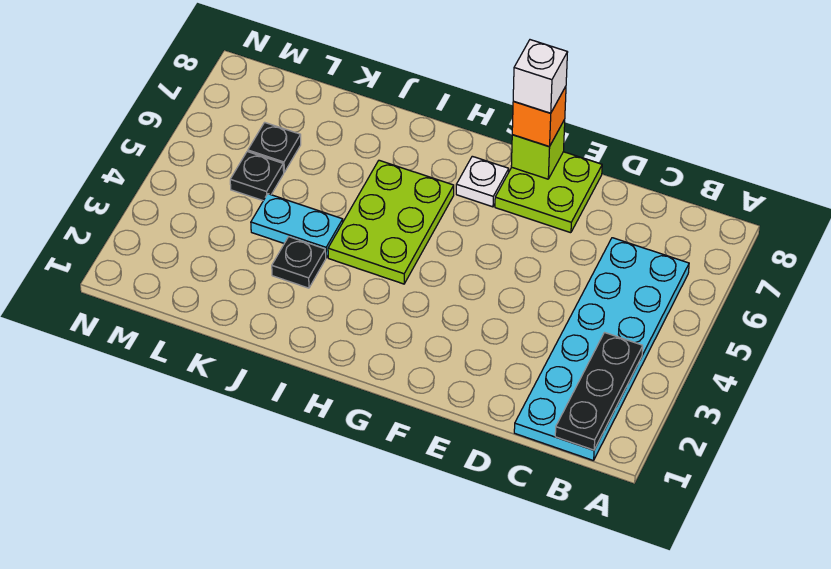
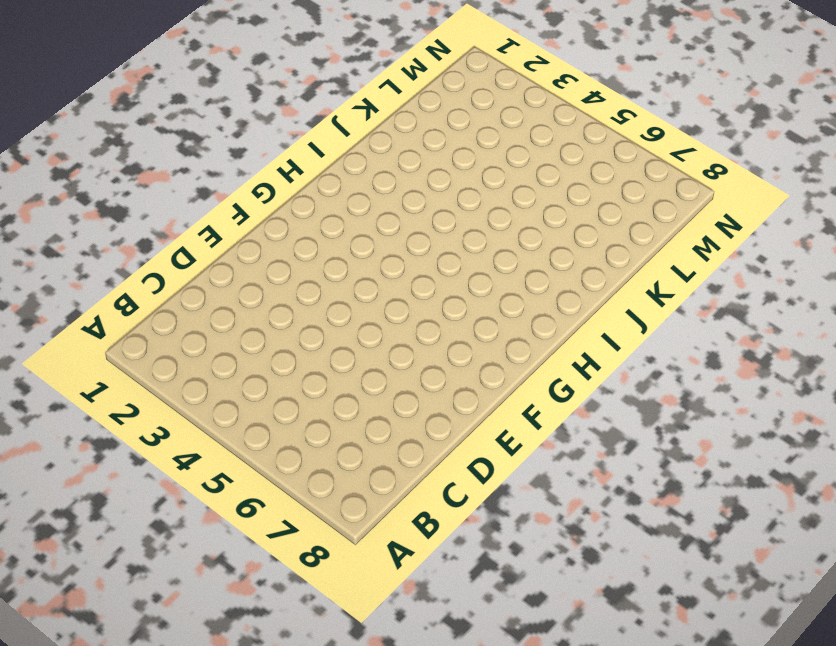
none -> cyan 2x6 plate [514,238,689,461]
none -> lime 2x2 plate [495,152,602,233]
none -> white 1x1 plate [456,156,509,207]

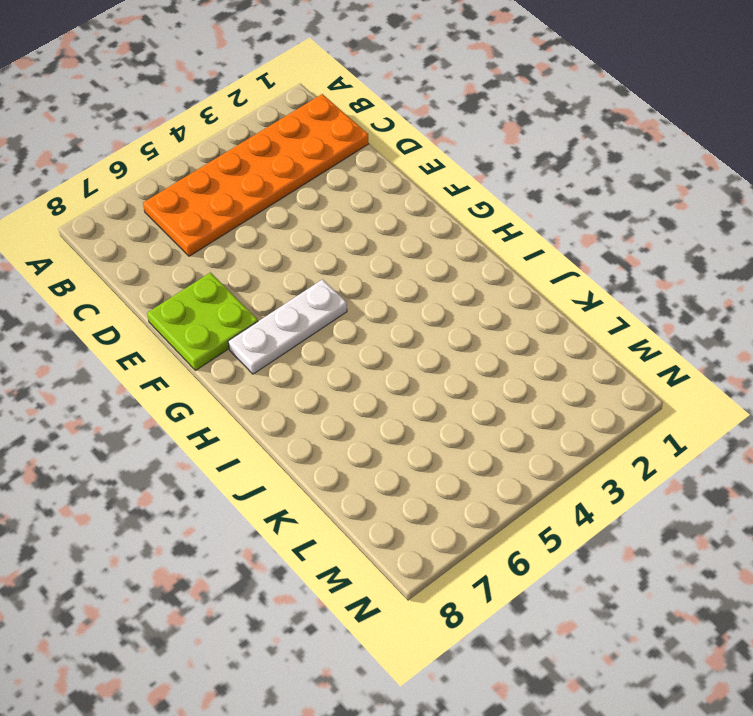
orange 2x6 plate [143,94,369,256] -> cyan 2x6 plate [514,238,689,461]
white 1x3 plate [228,279,347,374] -> white 1x1 plate [456,156,509,207]
none -> lime 2x3 plate [328,160,454,284]
none -> black 1x1 plate [272,237,326,288]
none -> cyan 1x2 plate [251,194,343,258]

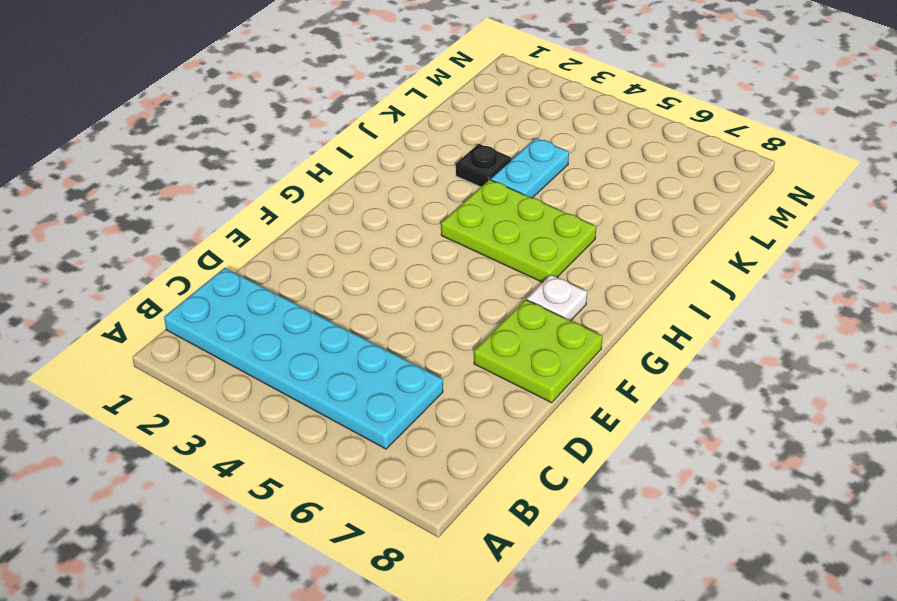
none -> black 1x1 plate [230,152,284,201]
none -> black 1x1 plate [248,122,301,172]
none -> black 1x3 plate [555,333,643,450]

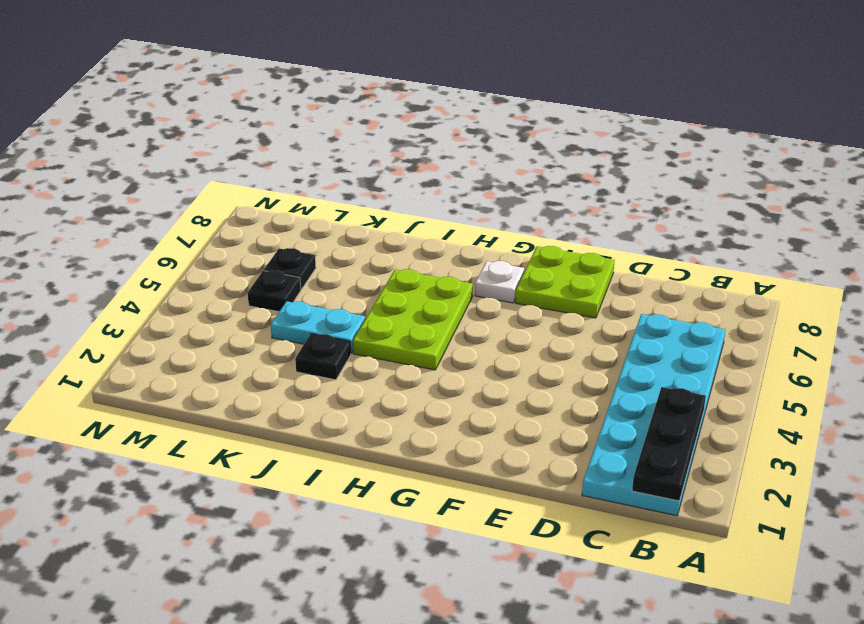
none -> lime 1x1 brick [511,120,565,179]
none -> orange 1x1 brick [512,86,566,147]
none -> white 1x1 brick [513,40,568,113]

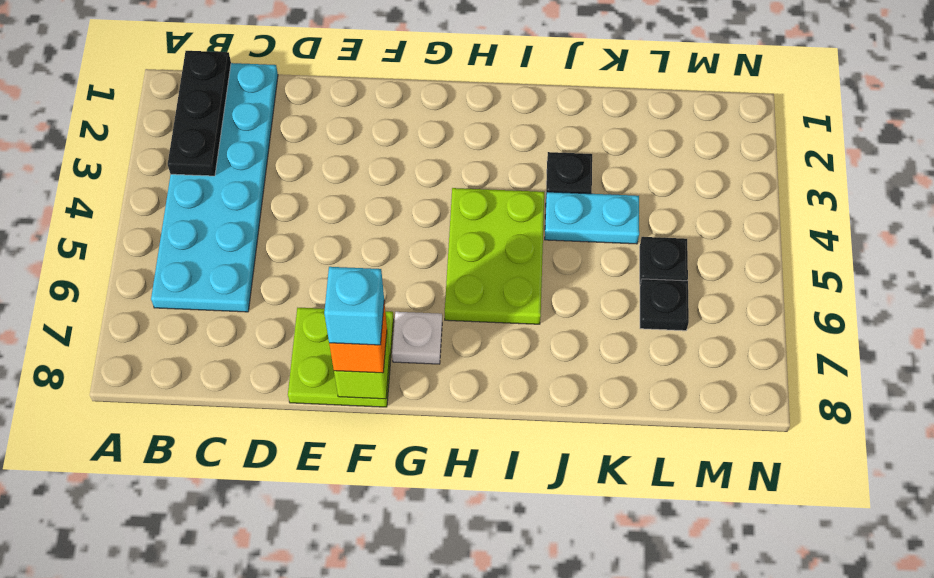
cyan 1x1 brick [324,267,384,345] -> white 1x1 brick [513,40,568,113]

